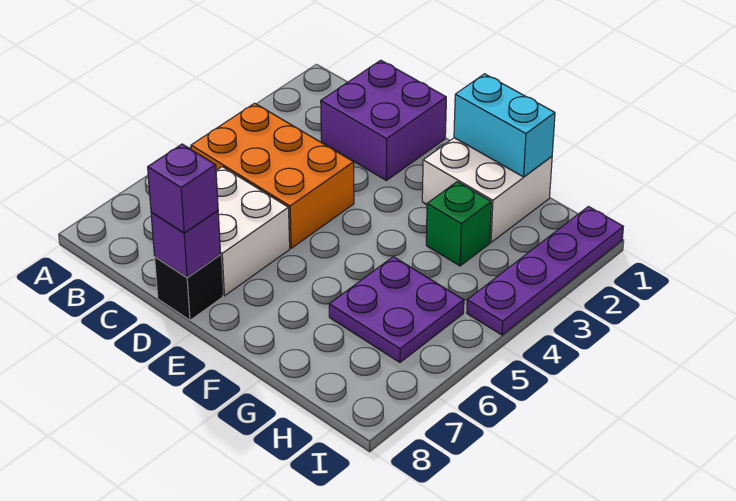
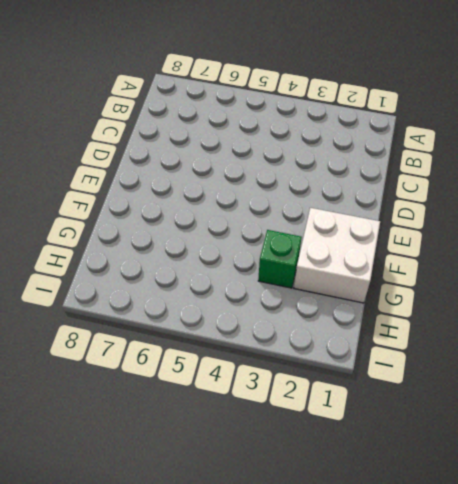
none -> orange 2x3 brick [191,103,354,248]
none -> purple 2x2 brick [321,60,446,180]

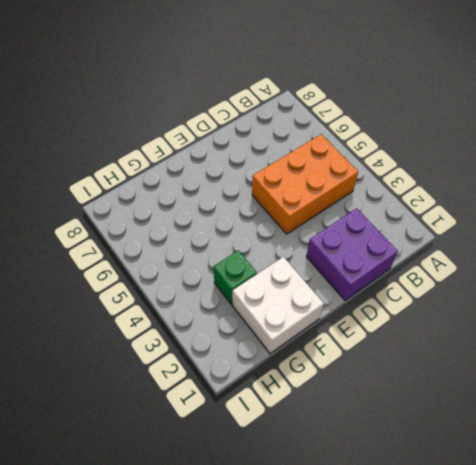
none -> white 2x2 brick [216,167,290,296]
none -> black 1x1 brick [155,255,223,320]

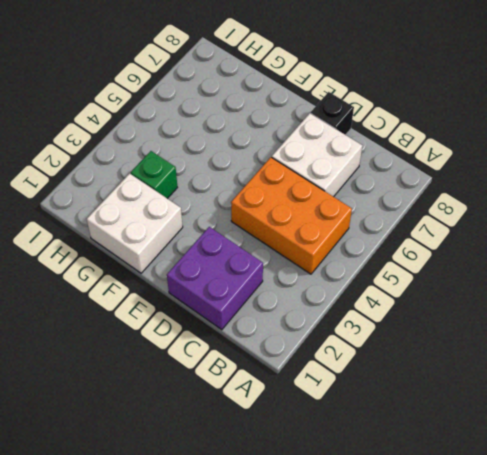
none -> purple 2x2 plate [329,257,464,362]
none -> purple 1x4 plate [467,207,623,335]

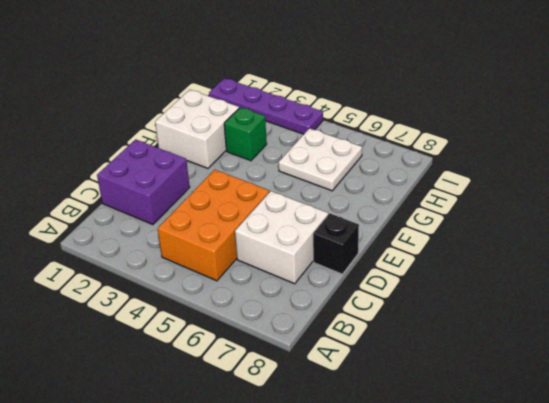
white 2x2 plate [279,128,362,191] -> purple 2x2 plate [329,257,464,362]
none -> purple 1x1 brick [151,211,221,277]
none -> cyan 1x2 brick [454,74,555,177]

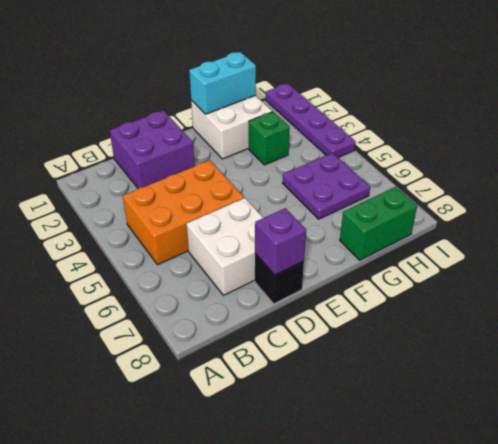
green 1x2 brick [340,187,417,260] -> none
none -> purple 1x1 brick [148,144,218,233]

